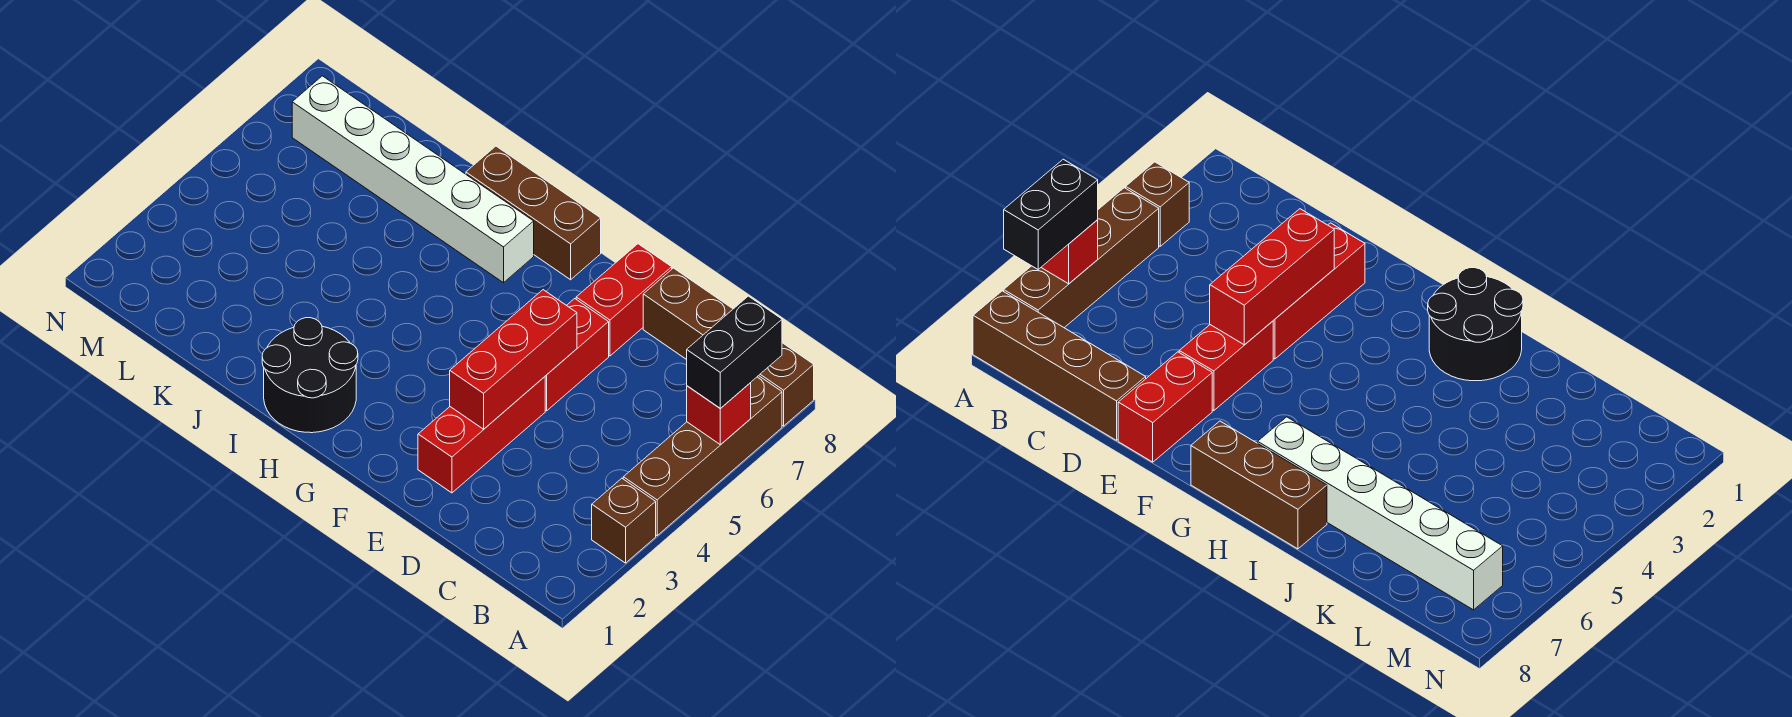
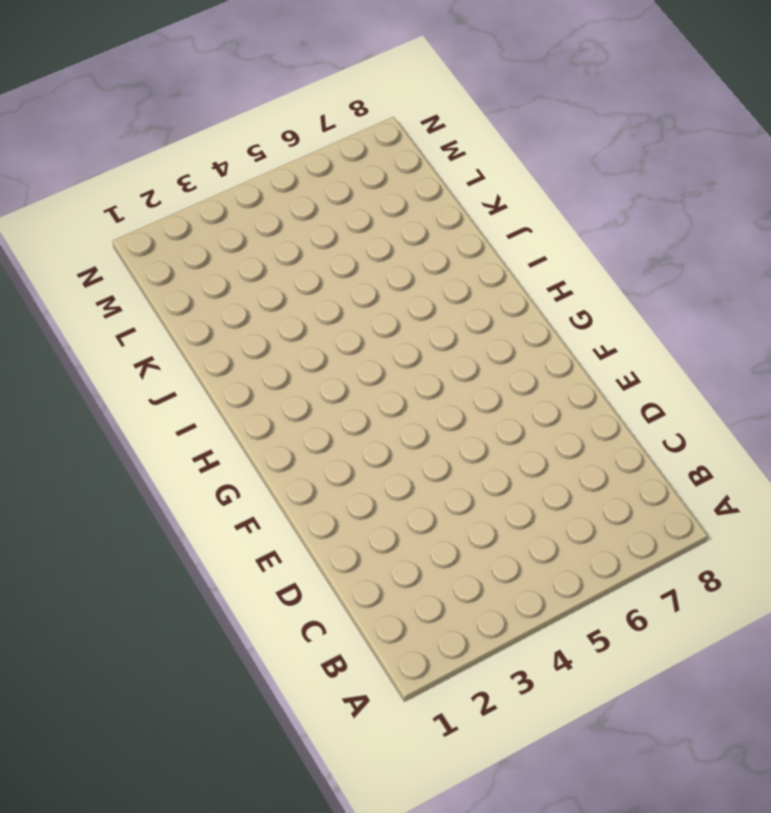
none -> brown 1x1 brick [592,478,656,563]
none -> brown 1x4 brick [623,376,782,536]
none -> brown 1x4 brick [643,268,814,426]

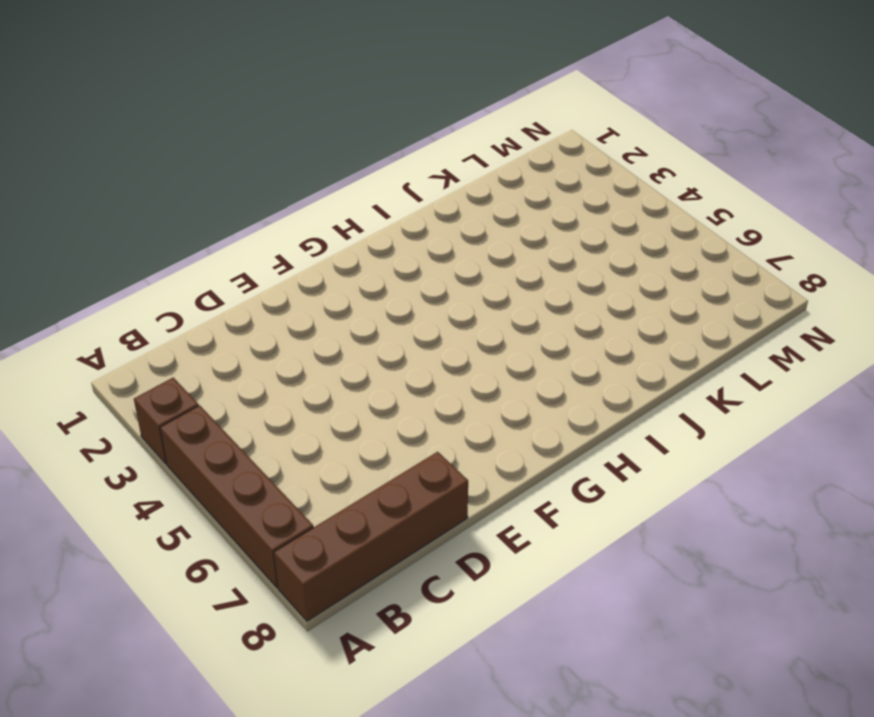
none -> red 1x3 brick [418,377,545,493]
none -> red 1x2 brick [545,299,609,411]
none -> red 1x2 brick [576,244,672,356]

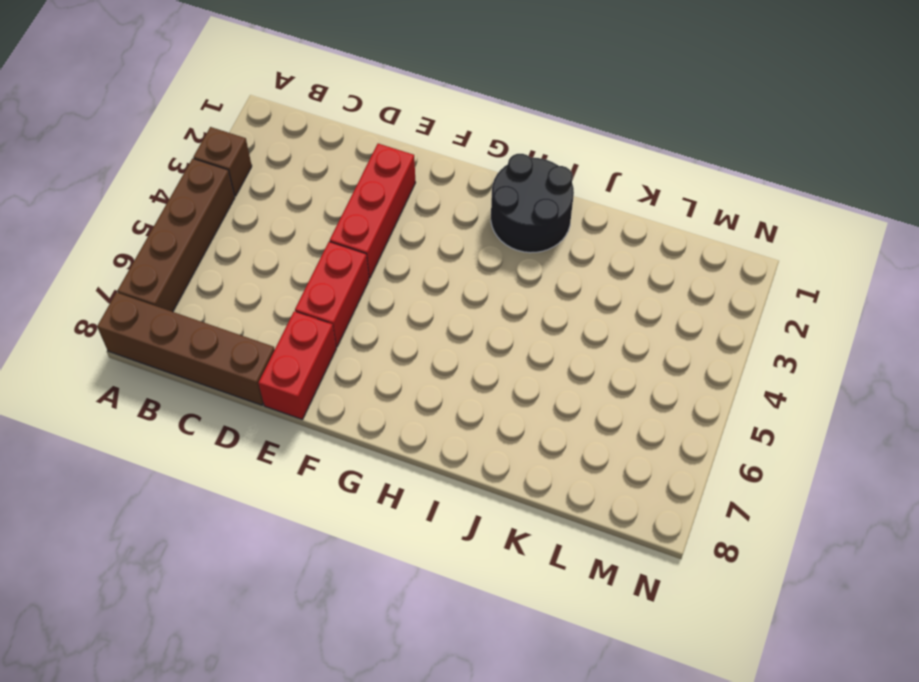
none -> brown 1x3 brick [466,146,601,280]
none -> white 1x6 brick [292,76,534,283]
none -> red 1x1 brick [687,383,751,445]

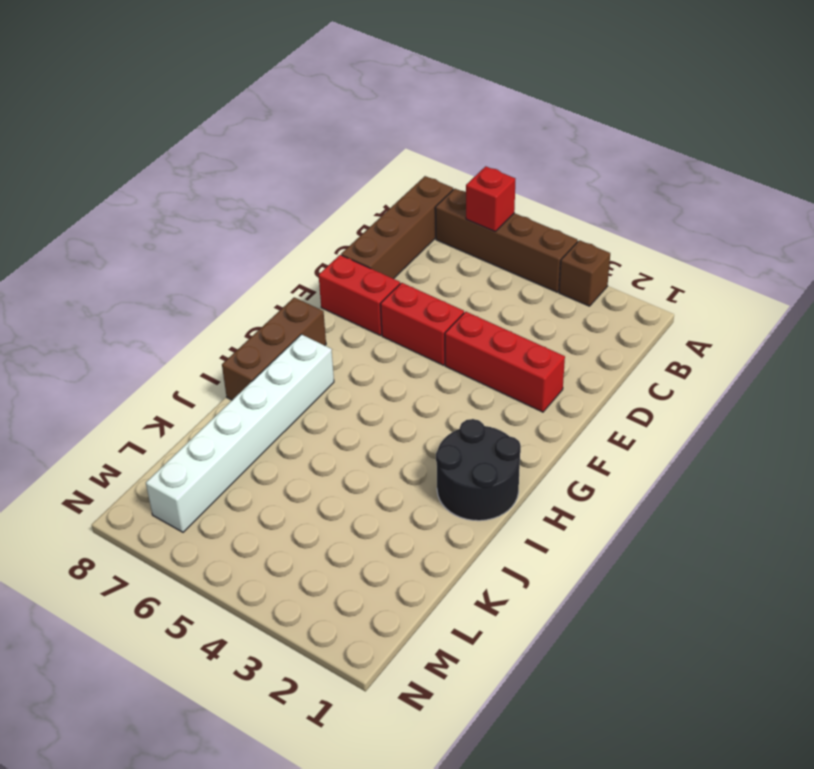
none -> red 1x3 brick [450,290,577,429]
none -> black 1x2 brick [687,296,782,409]

